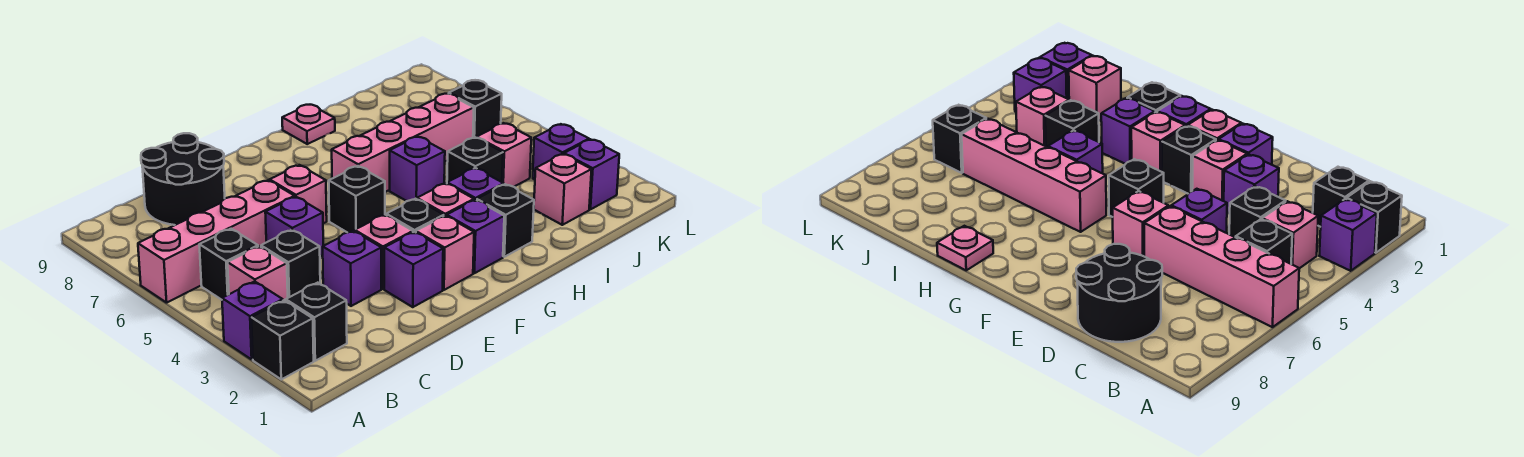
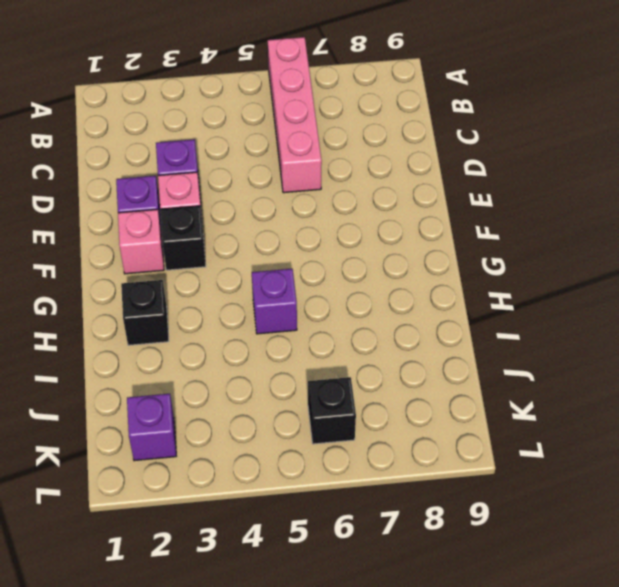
none -> black 1x1 brick [251,300,314,379]
none -> purple 1x1 brick [222,281,283,359]
none -> black 1x1 brick [286,283,347,361]

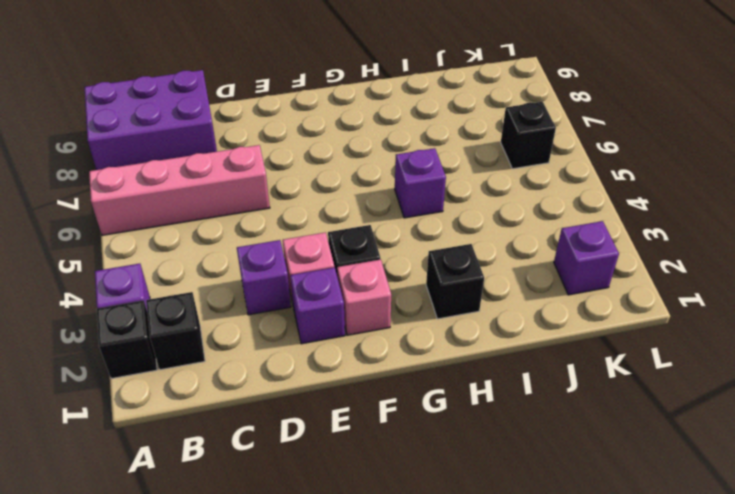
purple 2x3 brick [84,70,217,170] -> black 2x2 round brick [141,133,225,225]
none -> pink 1x1 brick [228,246,288,301]
none -> black 1x1 brick [199,229,258,300]
none -> black 1x1 brick [261,230,320,298]

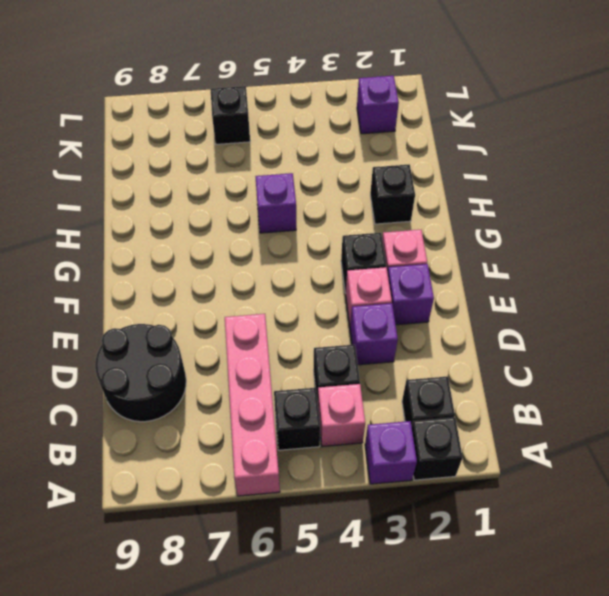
none -> purple 1x1 brick [265,197,323,256]
none -> pink 1x1 brick [270,165,327,223]
none -> black 1x1 brick [329,166,385,233]

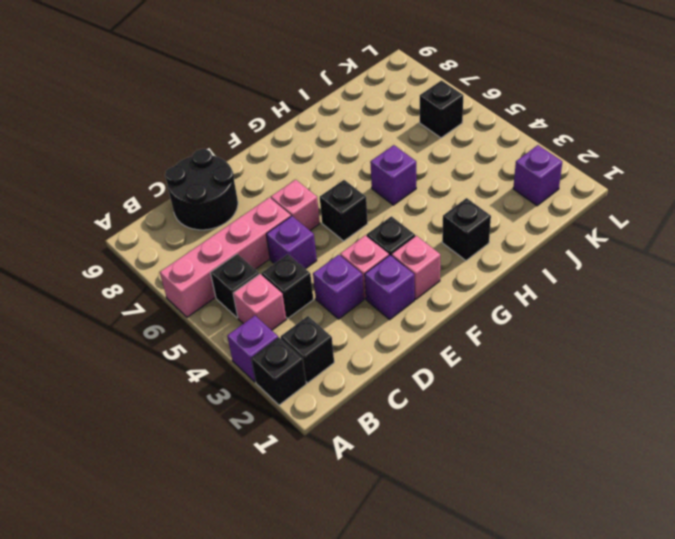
none -> purple 1x1 brick [447,200,504,273]
none -> pink 1x1 brick [417,183,474,216]
none -> pink 1x4 brick [332,94,474,192]

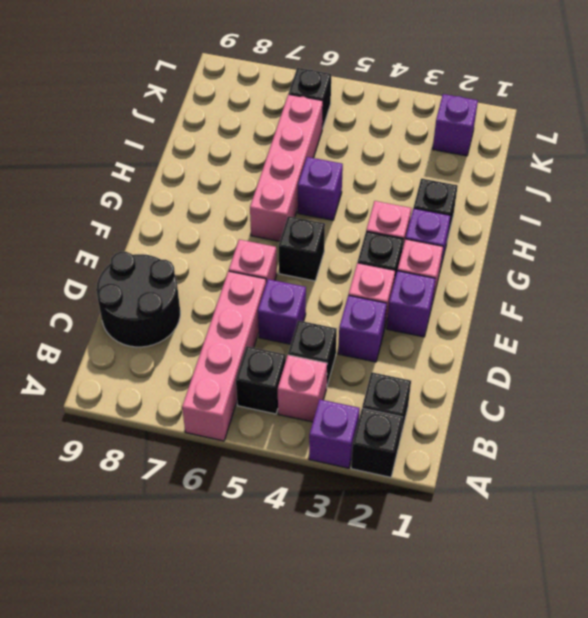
none -> purple 1x1 brick [447,168,504,200]
none -> pink 1x1 plate [282,105,335,144]
none -> black 1x1 brick [447,137,503,183]

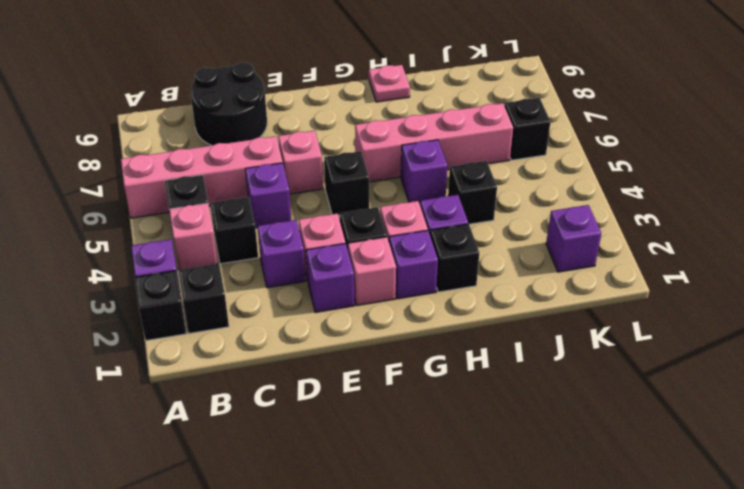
none -> pink 1x1 brick [534,154,592,225]
none -> pink 1x1 brick [477,123,531,187]
none -> purple 1x1 brick [533,124,589,180]

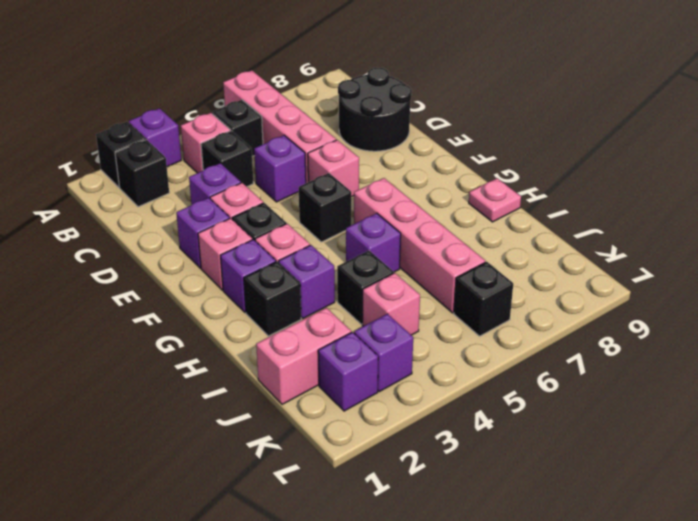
pink 1x2 brick [256,308,351,404] -> pink 1x1 brick [534,154,592,225]

